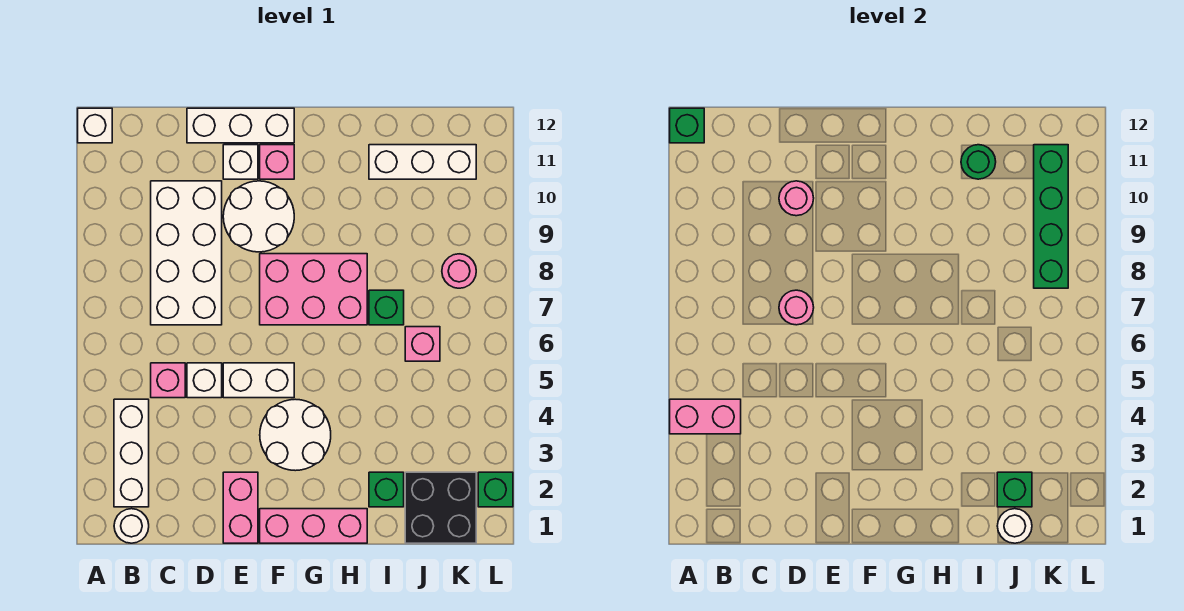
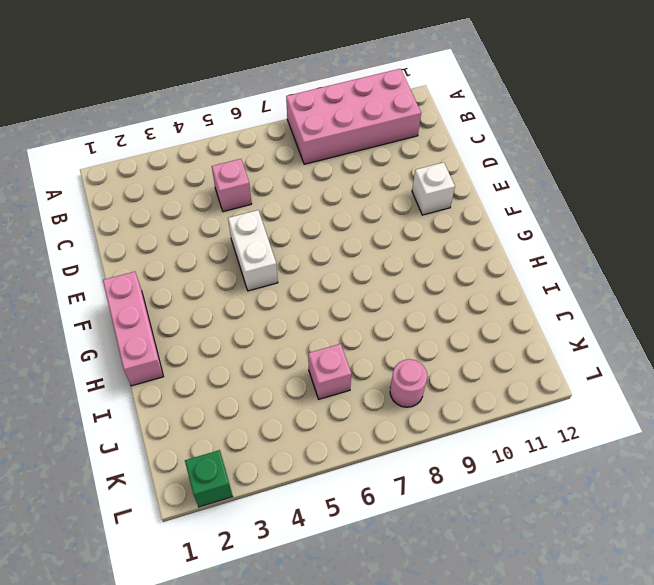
pink 2x4 brick [286,69,421,164] -> none
none -> white 1x1 brick [78,108,112,143]
none -> white 1x1 round brick [114,509,149,543]
none -> white 1x3 brick [114,399,149,507]
none -> white 2x4 brick [151,181,222,325]

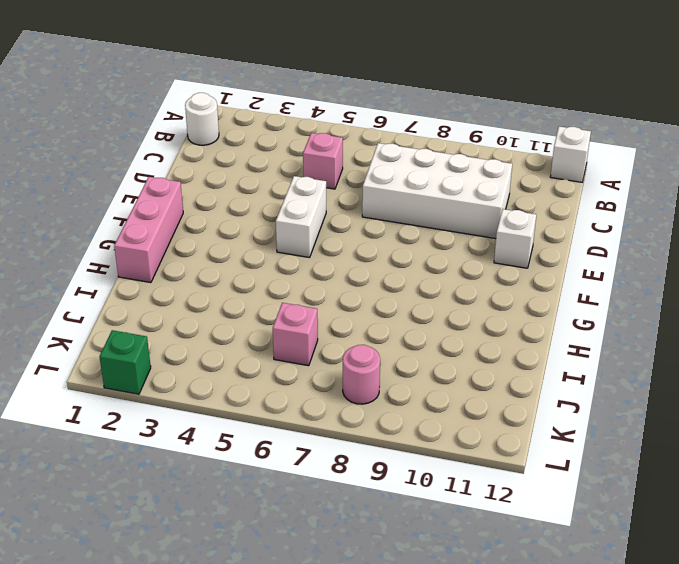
none -> white 1x3 brick [114,399,149,507]
none -> white 1x1 brick [187,363,222,398]
none -> white 1x3 brick [187,108,294,143]
none -> pink 1x2 brick [223,472,258,543]

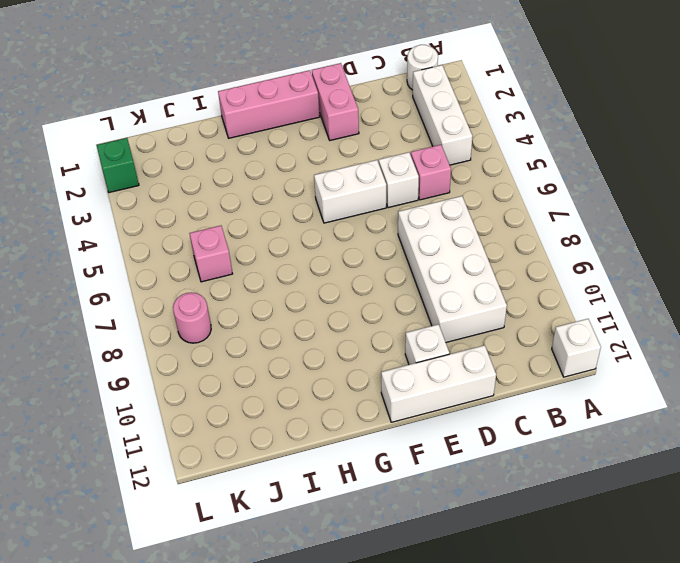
none -> white 2x2 round brick [223,181,294,252]
none -> white 2x2 round brick [260,399,331,471]
none -> pink 2x3 brick [260,254,367,325]
none -> pink 1x1 brick [260,145,294,179]

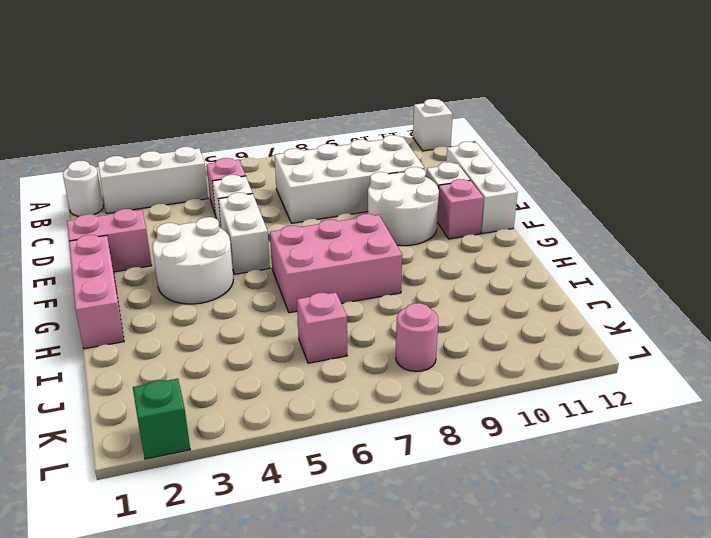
pink 2x3 brick [270,214,402,313] -> pink 2x3 brick turned to [260,254,367,325]
none -> green 1x1 brick [369,472,404,507]
none -> green 1x1 brick [369,290,404,325]
none -> white 1x3 brick [369,145,476,179]
none -> black 2x2 brick [405,472,476,543]

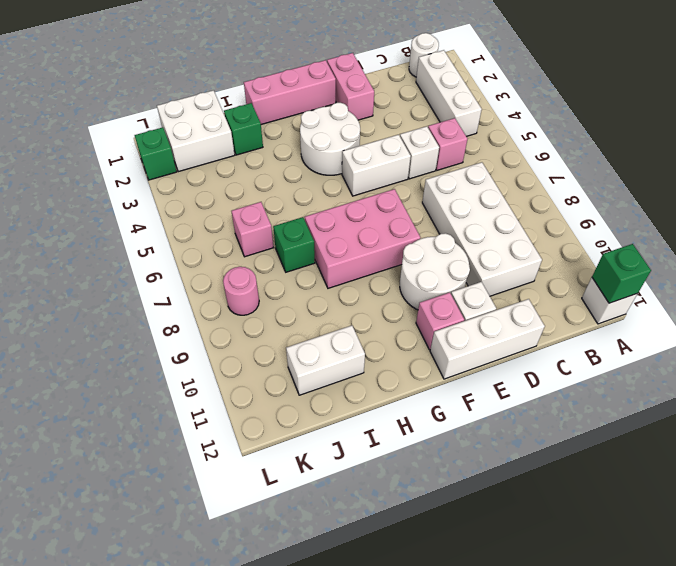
white 1x2 brick [286,326,365,395] -> white 1x3 brick [369,145,476,179]
white 2x2 brick [157,90,235,172] -> black 2x2 brick [405,472,476,543]
none -> pink 1x2 brick [670,399,741,434]
none -> pink 1x1 round brick [779,290,814,325]
none -> pink 1x1 round brick [779,181,814,216]
none -> green 1x1 round brick [961,145,996,179]

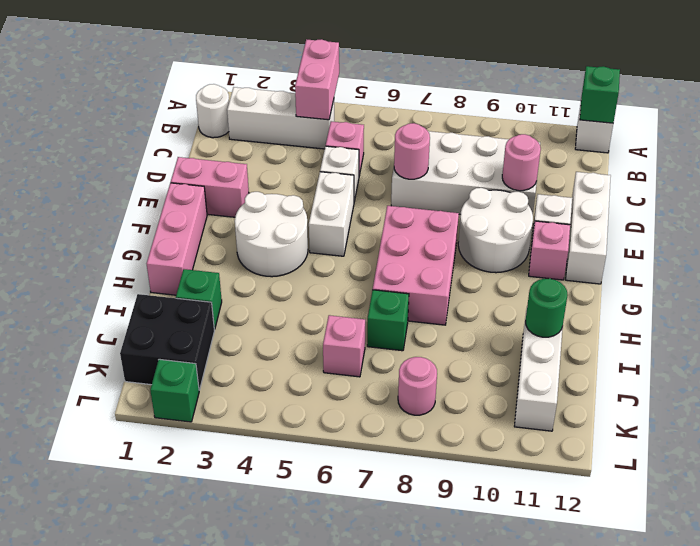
none -> white 1x1 round brick [997,509,1032,543]
none -> green 1x1 brick [997,472,1032,507]
none -> green 1x4 brick [1034,145,1068,288]

